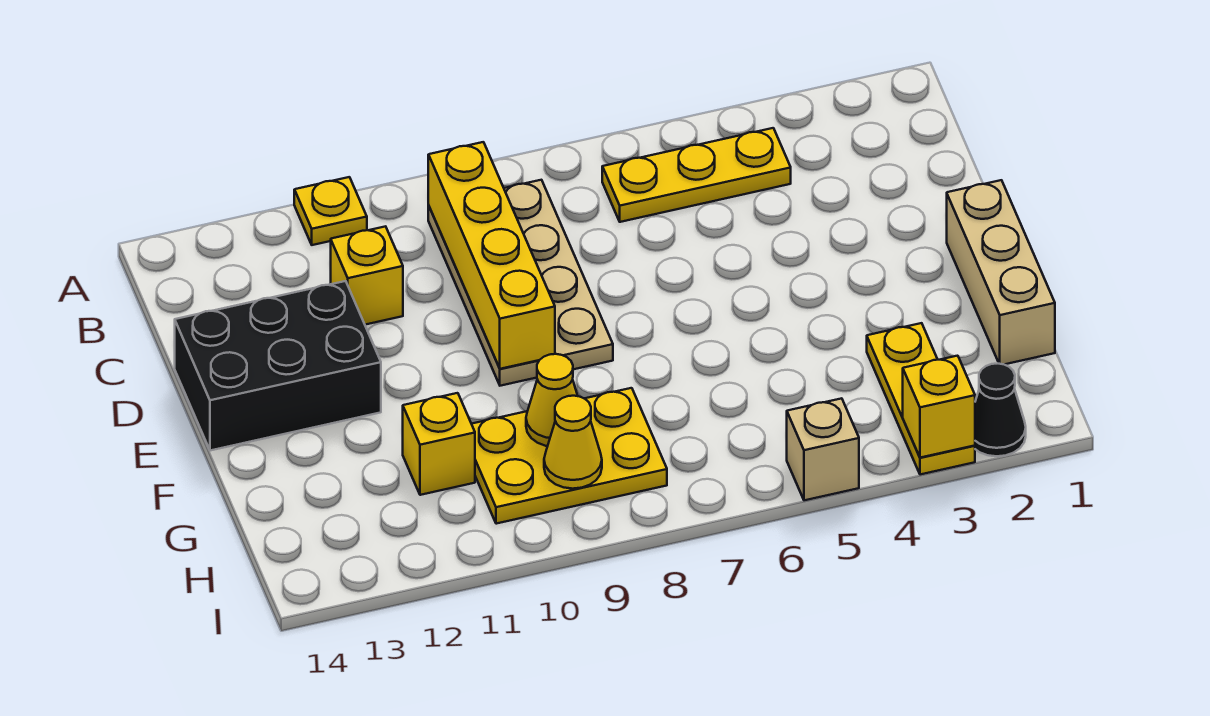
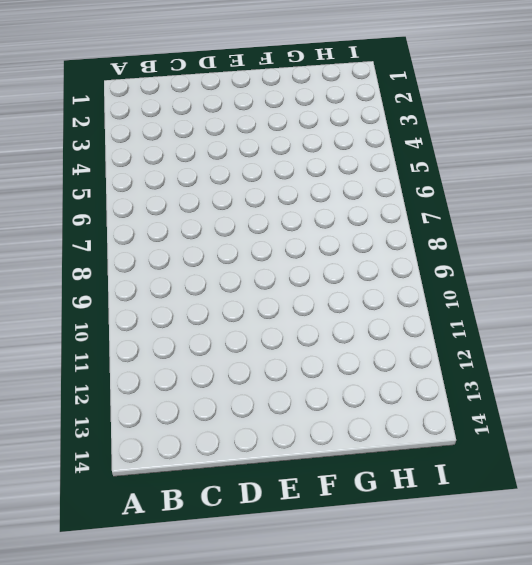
none -> yellow 1x1 plate [294,177,367,245]
none -> yellow 1x3 plate [602,128,791,222]
none -> tan 2x4 plate [428,180,613,386]

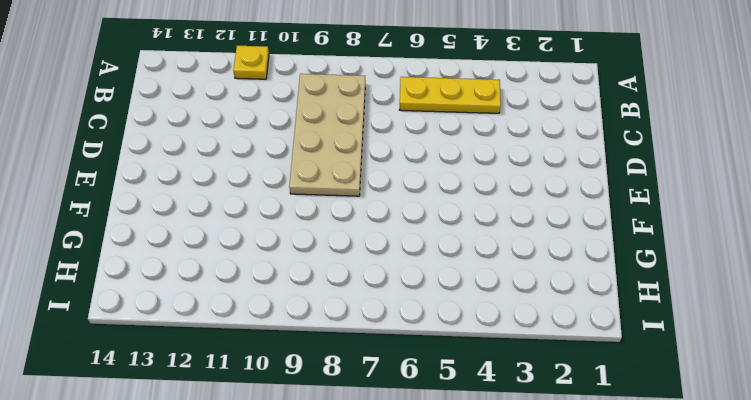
none -> yellow 1x1 brick [331,226,403,325]
none -> black 2x3 brick [175,281,381,451]
none -> tan 1x3 brick [947,180,1055,365]

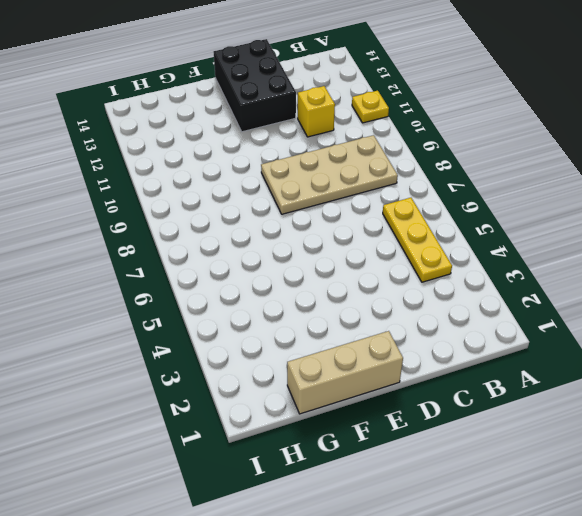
none -> yellow 1x3 plate [867,323,975,475]
none -> yellow 2x3 plate [472,388,667,524]
none -> yellow 1x1 brick [403,393,475,495]

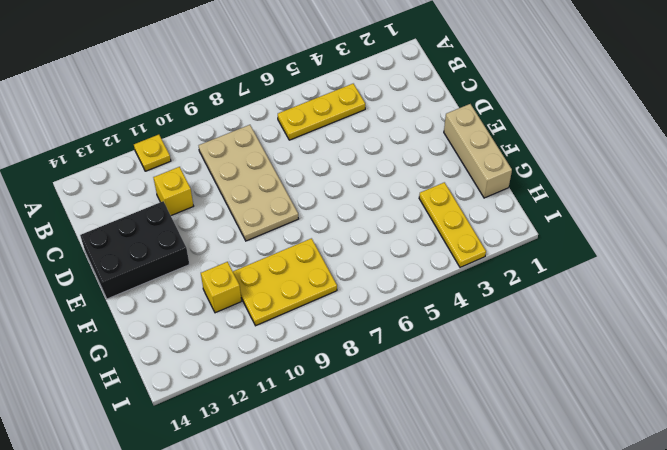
none -> black 1x1 cone [975,363,1026,456]
none -> tan 1x1 brick [787,398,859,500]
none -> yellow 1x4 brick [428,142,555,369]

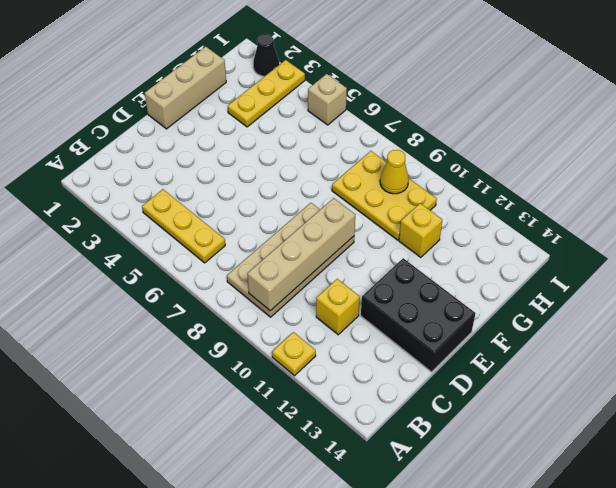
tan 1x4 brick [247,198,355,311] -> yellow 1x4 brick [428,142,555,369]
none -> yellow 1x1 cone [526,354,578,446]
none -> yellow 1x1 brick [903,356,975,458]

